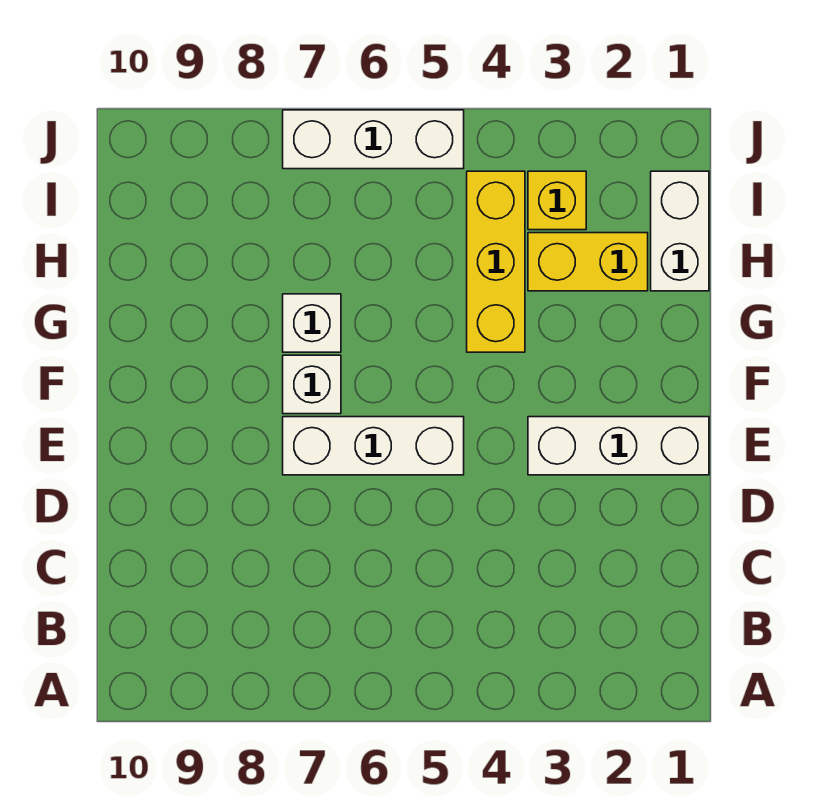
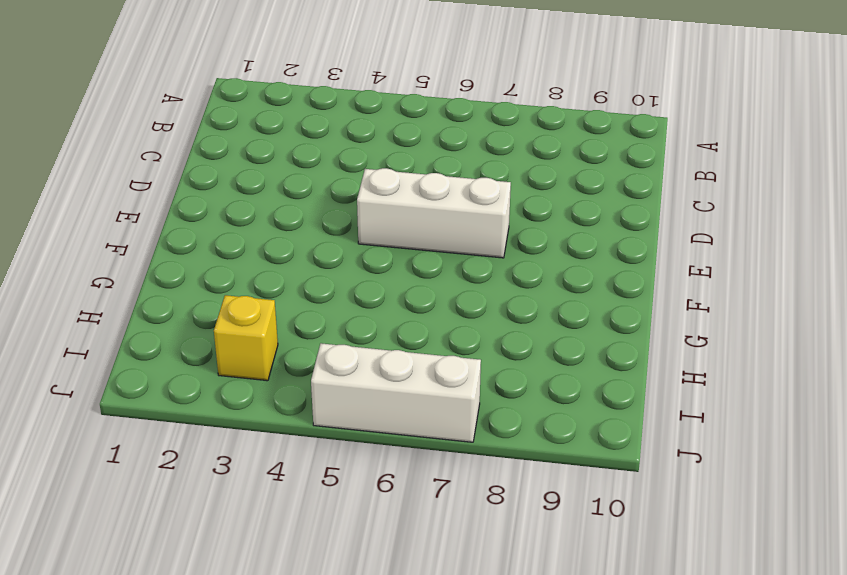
none -> white 1x3 brick [528,417,709,475]
none -> white 1x1 brick [283,355,341,414]

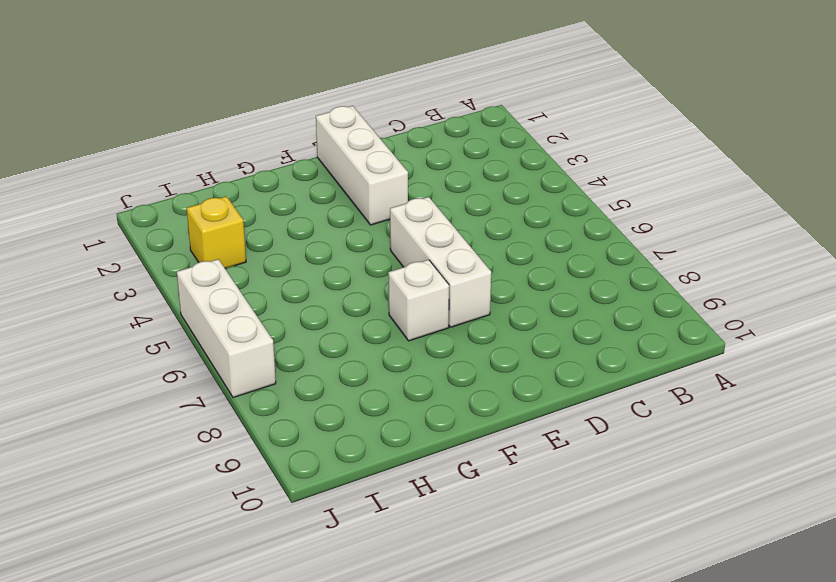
none -> yellow 1x3 brick [467,171,525,352]
none -> white 1x1 brick [283,294,341,352]

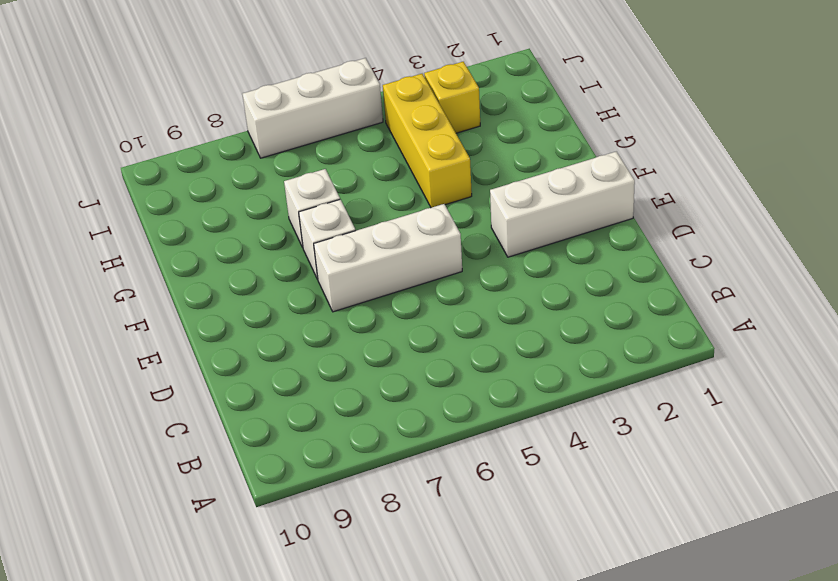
none -> white 1x2 brick [651,171,709,291]
none -> yellow 1x2 brick [528,233,648,291]

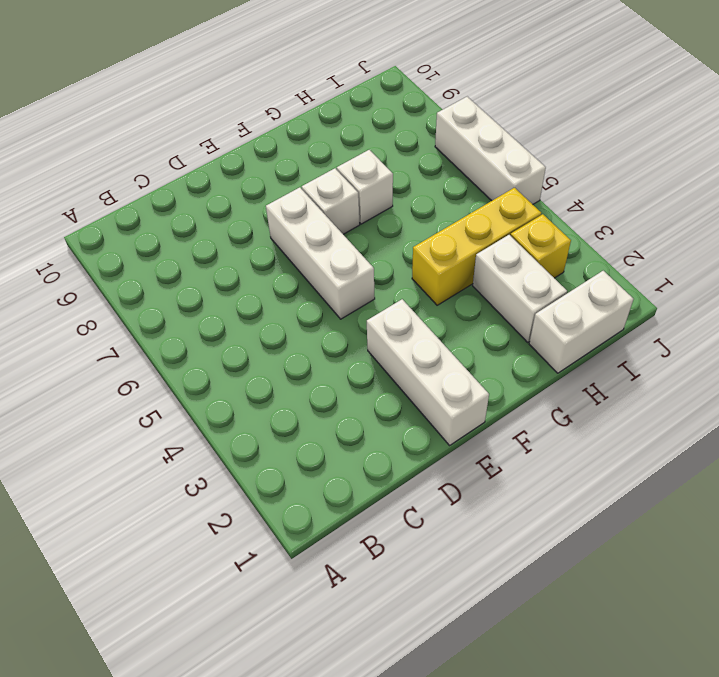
white 1x2 brick [473,235,567,343] -> yellow 1x2 brick [528,233,648,291]

